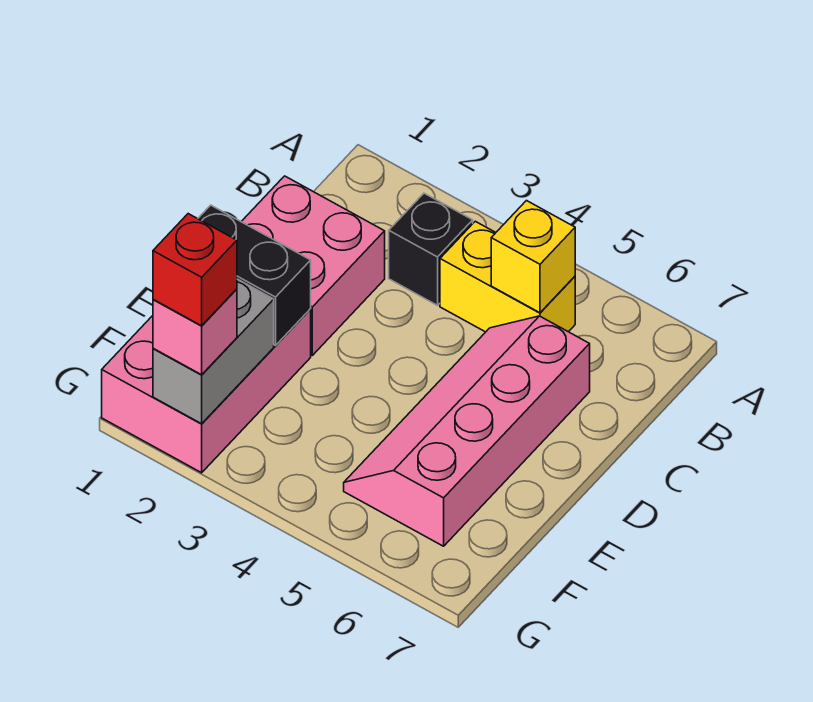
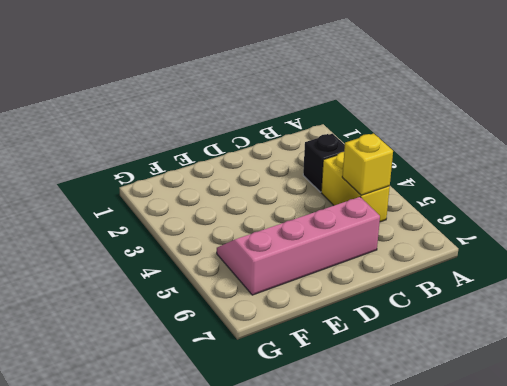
none -> pink 2x2 brick [241,176,385,355]
none -> pink 2x3 brick [102,309,311,473]

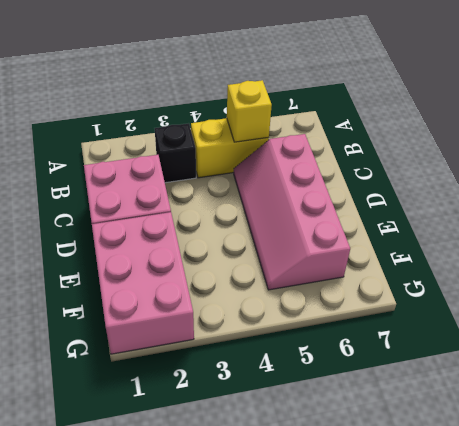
none -> black 1x2 brick [198,205,311,346]
none -> grey 1x2 brick [153,279,274,424]

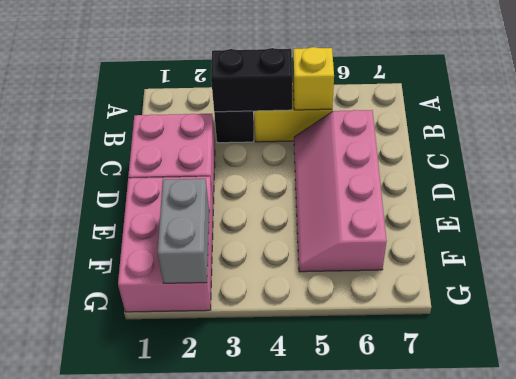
black 1x2 brick [211,48,292,112] -> black 1x2 brick moved to [198,205,311,346]
none -> pink 1x1 brick [153,289,237,375]
none -> red 1x1 brick [153,214,237,326]

